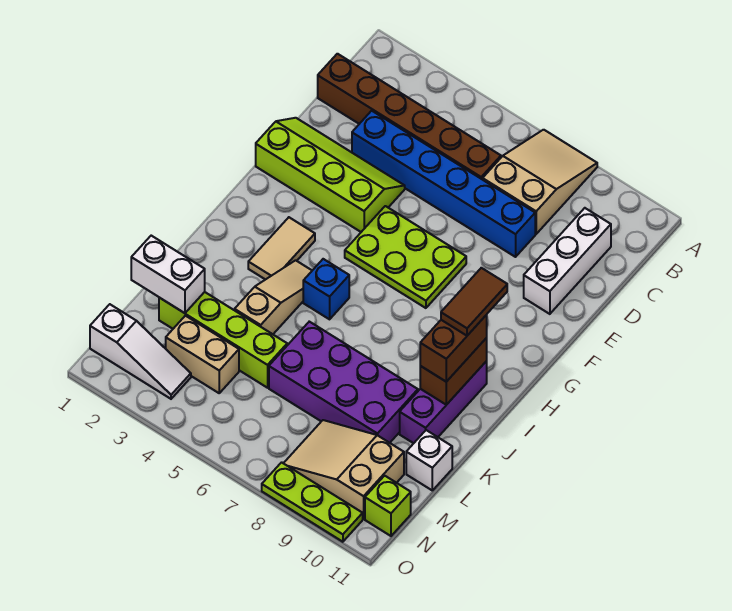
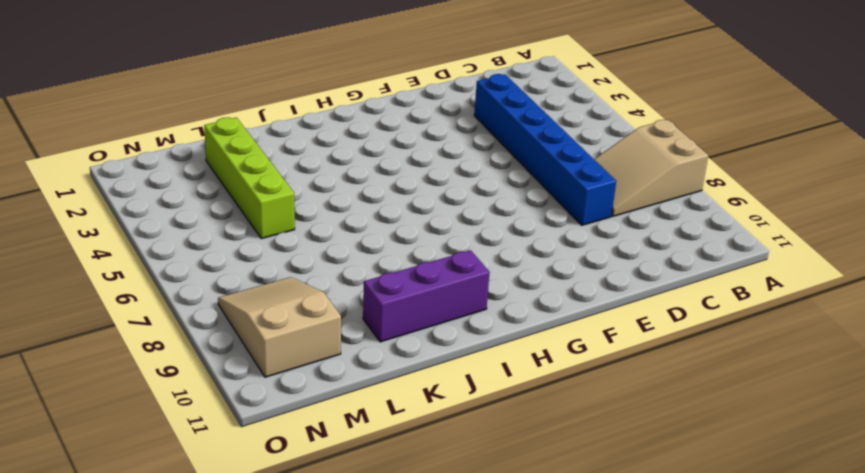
tan 2x3 slope [594,120,708,216] -> tan 2x3 slope turned to [483,130,597,234]
none -> brown 1x6 brick [318,54,501,180]
none -> white 1x3 brick [524,208,611,314]
none -> lime 2x4 slope [256,118,405,232]

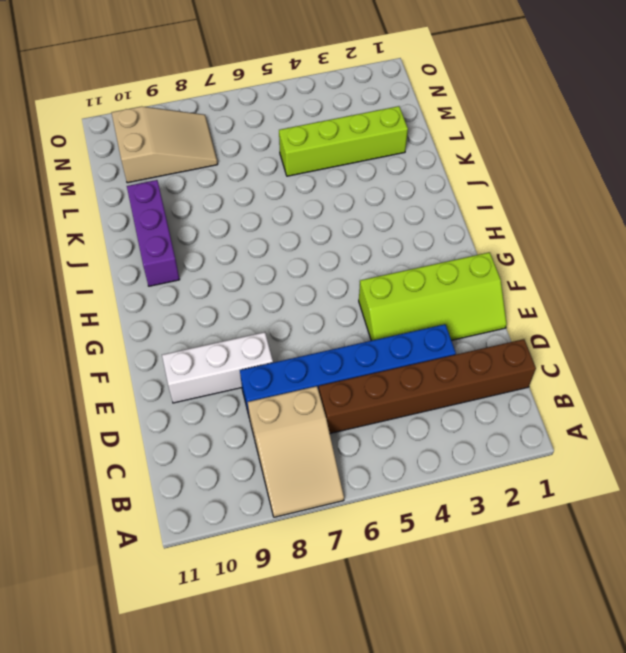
white 1x3 brick [162,332,273,403] -> white 1x3 brick turned to [524,208,611,314]
none -> lime 2x3 plate [345,206,466,308]
none -> tan 1x2 tile [248,217,315,280]
none -> tan 1x3 slope [235,260,312,334]

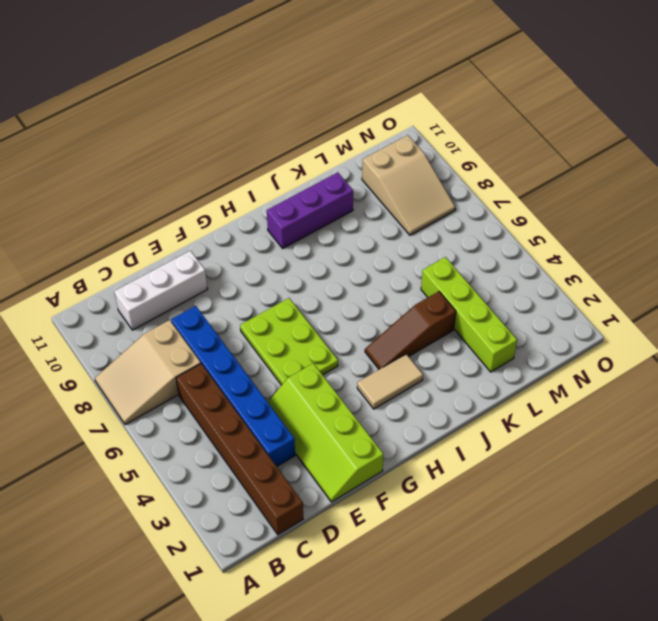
brown 1x3 slope [365,291,456,369] -> tan 1x3 slope [235,260,312,334]
none -> blue 1x1 brick [303,259,349,319]
none -> purple 2x4 brick [269,322,418,443]
none -> white 1x1 brick [406,430,452,490]

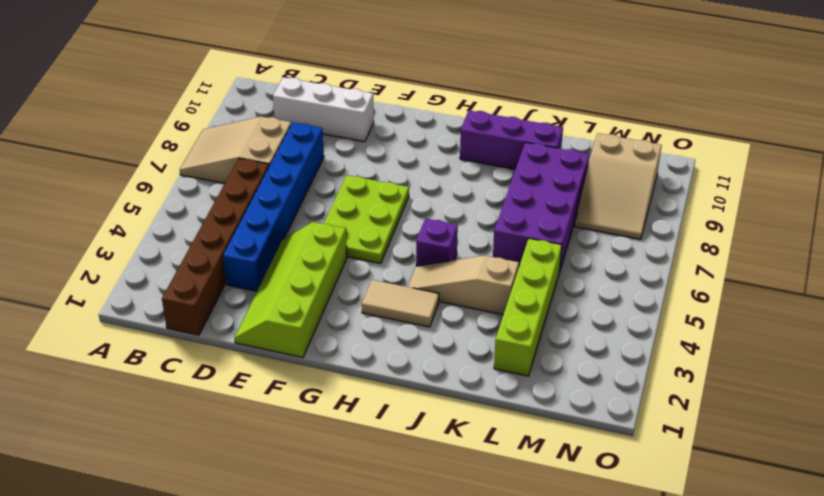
purple 1x1 brick [416,218,458,266] -> blue 1x1 brick [303,259,349,319]
none -> white 1x1 brick [406,430,452,490]
none -> tan 1x2 brick [166,316,239,393]
none -> white 1x3 slope [90,304,191,399]

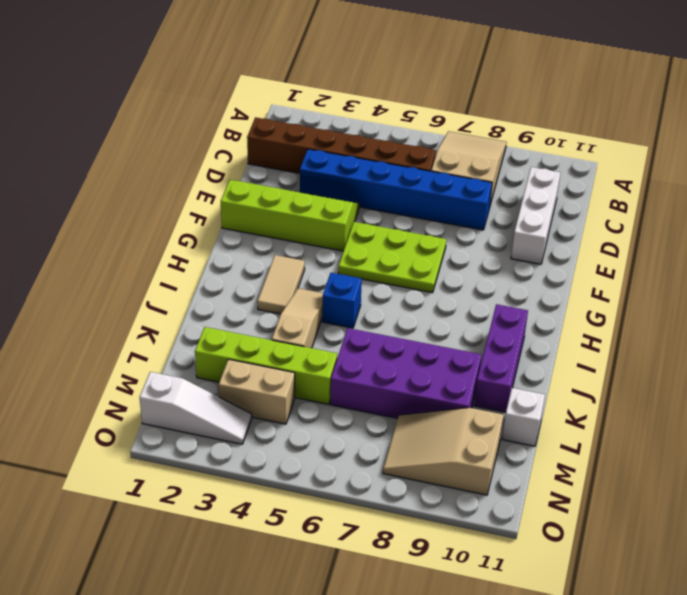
none -> lime 1x1 brick [365,476,411,536]
none -> lime 1x3 plate [262,462,363,542]
none -> brown 1x2 brick [420,338,487,405]

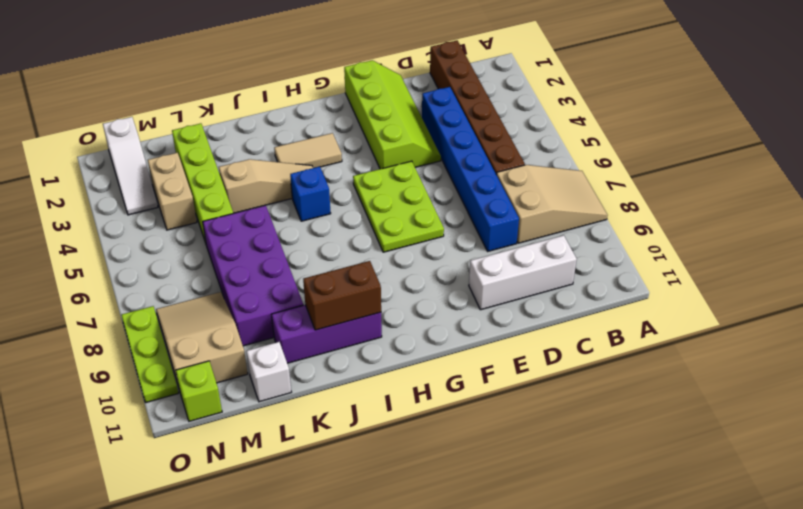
none -> white 1x2 brick [131,236,205,313]
none -> brown 1x2 brick [420,315,487,382]
none -> brown 1x2 tile [441,268,507,336]

